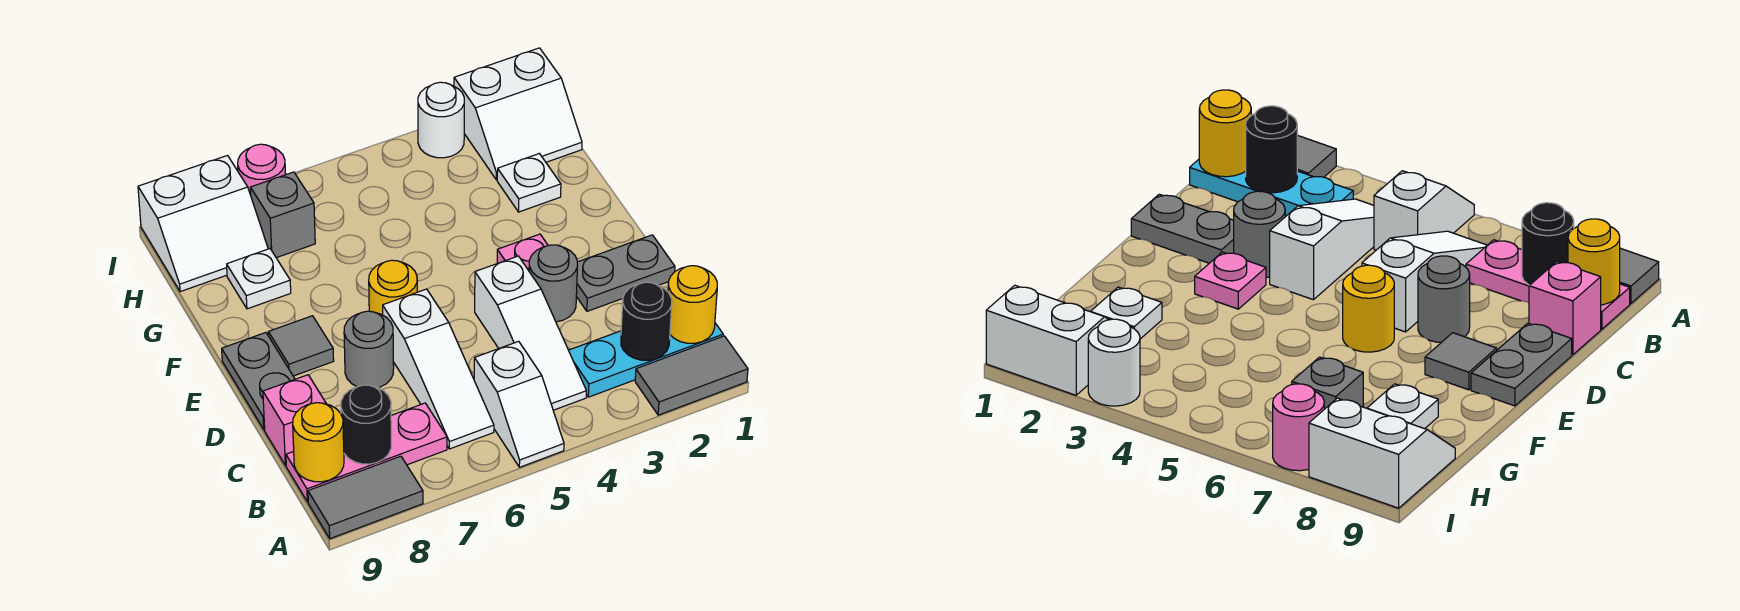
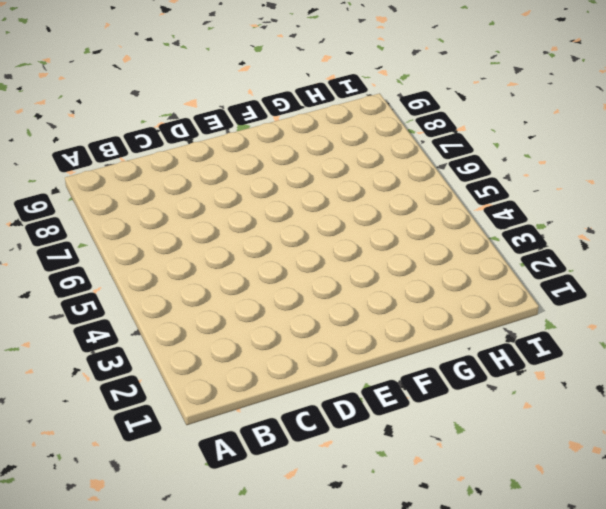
none -> grey 1x2 tile [635,336,748,415]
none -> white 1x2 slope [474,341,564,467]
none -> grey 1x2 tile [308,456,423,539]

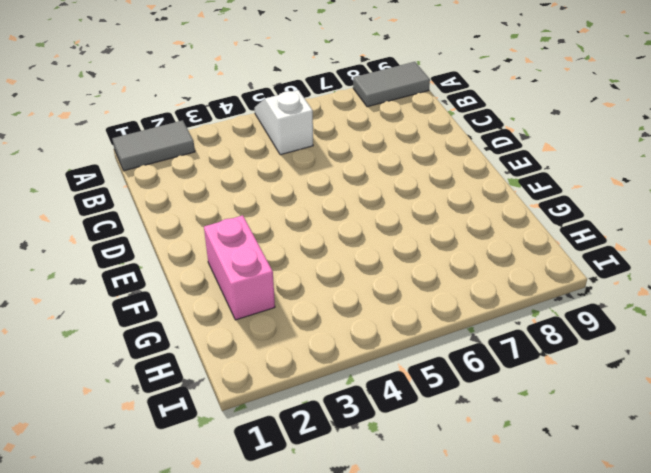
pink 1x2 brick [204,215,275,320] -> white 1x1 plate [497,154,561,212]
none -> cyan 1x3 plate [569,323,723,397]
none -> white 1x3 slope [475,256,586,410]
none -> white 1x3 slope [383,289,494,449]

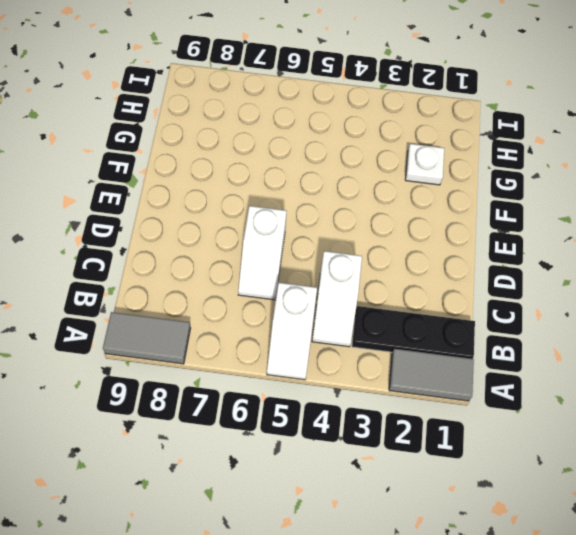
black 1x3 plate [352,306,475,359] -> cyan 1x3 plate [569,323,723,397]
white 1x2 slope [312,251,362,347] -> white 1x3 slope [475,256,586,410]
white 1x2 slope [238,206,286,300] -> white 1x3 slope [383,289,494,449]
none -> pink 1x3 plate [286,403,447,502]
none -> pink 1x1 brick [263,375,326,466]
none -> grey 1x2 plate [576,235,675,311]

